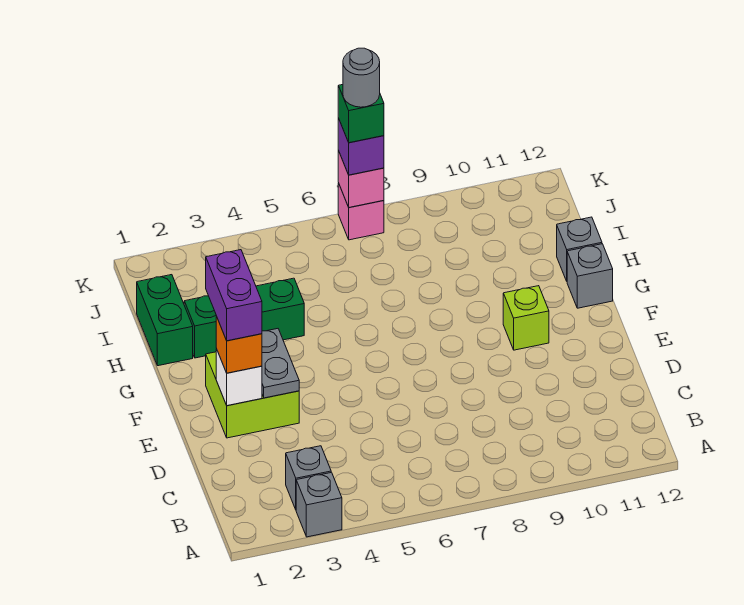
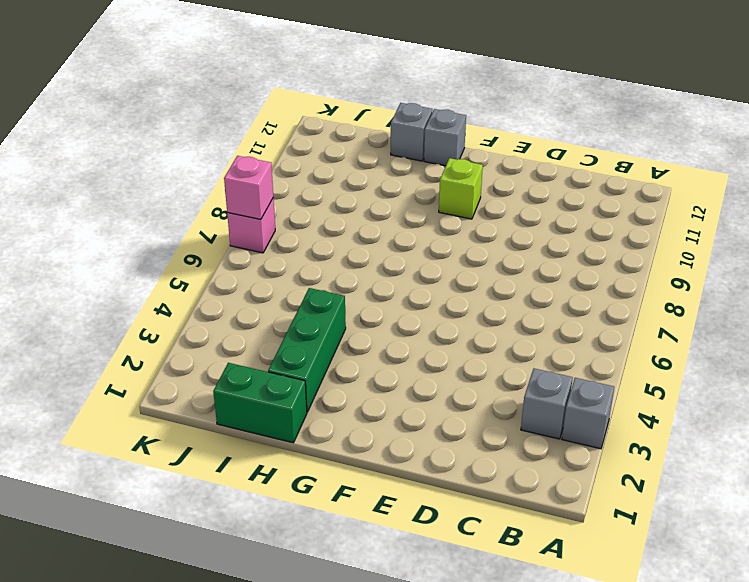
none -> lime 2x2 brick [206,352,299,438]
none -> white 1x1 brick [216,349,262,406]
none -> grey 1x2 plate [262,329,299,398]

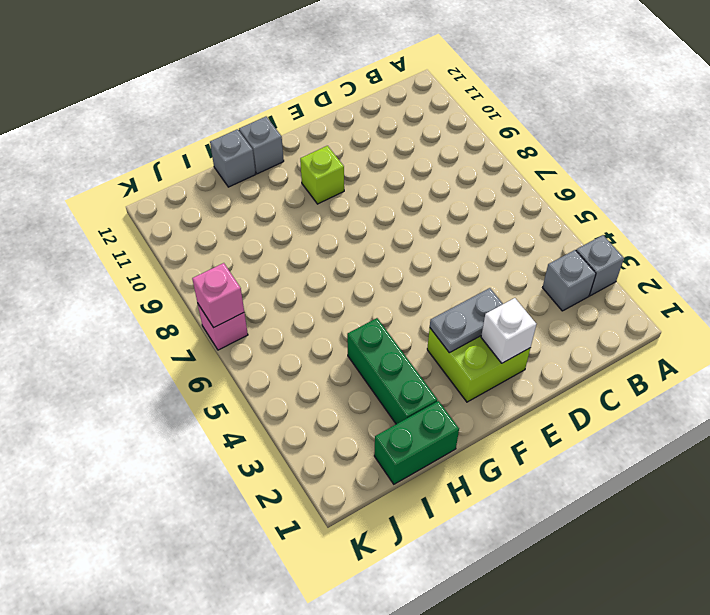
none -> orange 1x1 brick [216,316,262,373]
none -> purple 1x1 brick [338,118,384,175]
none -> purple 1x2 brick [206,250,262,341]

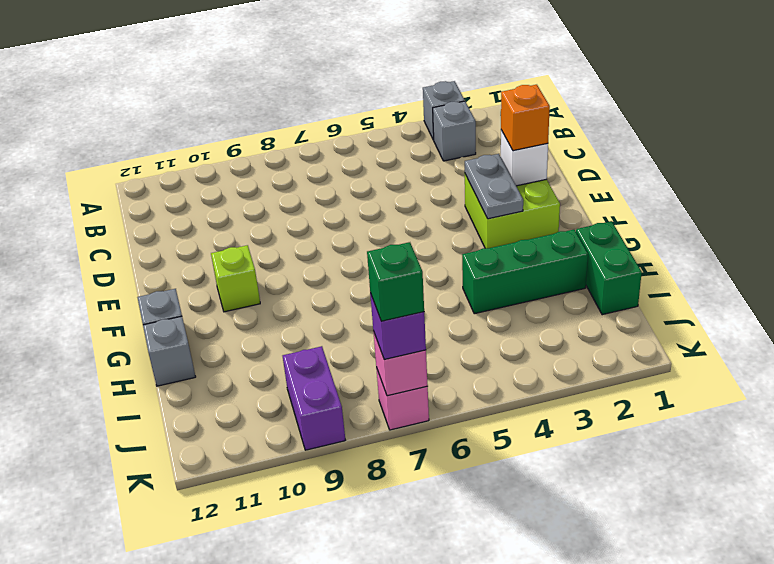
purple 1x2 brick [283,346,345,450] -> purple 1x2 brick moved to [206,250,262,341]
none -> grey 1x1 round brick [343,48,380,107]

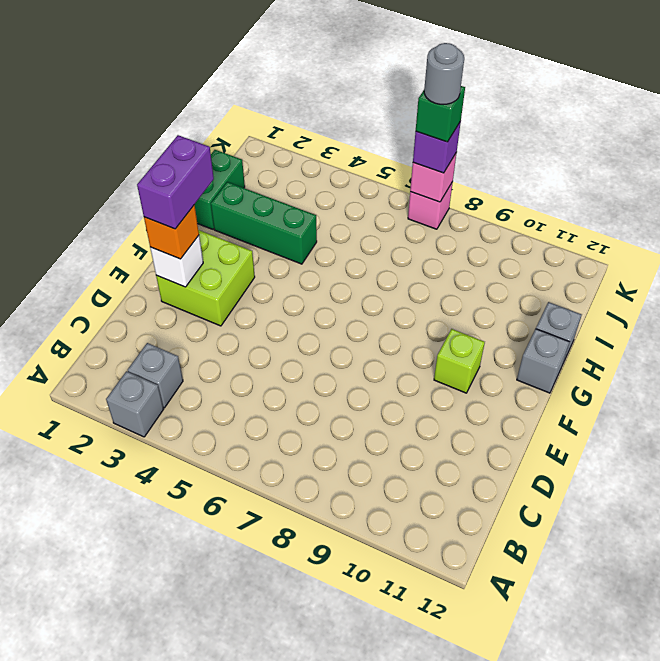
none -> grey 1x2 plate [262,329,299,398]

